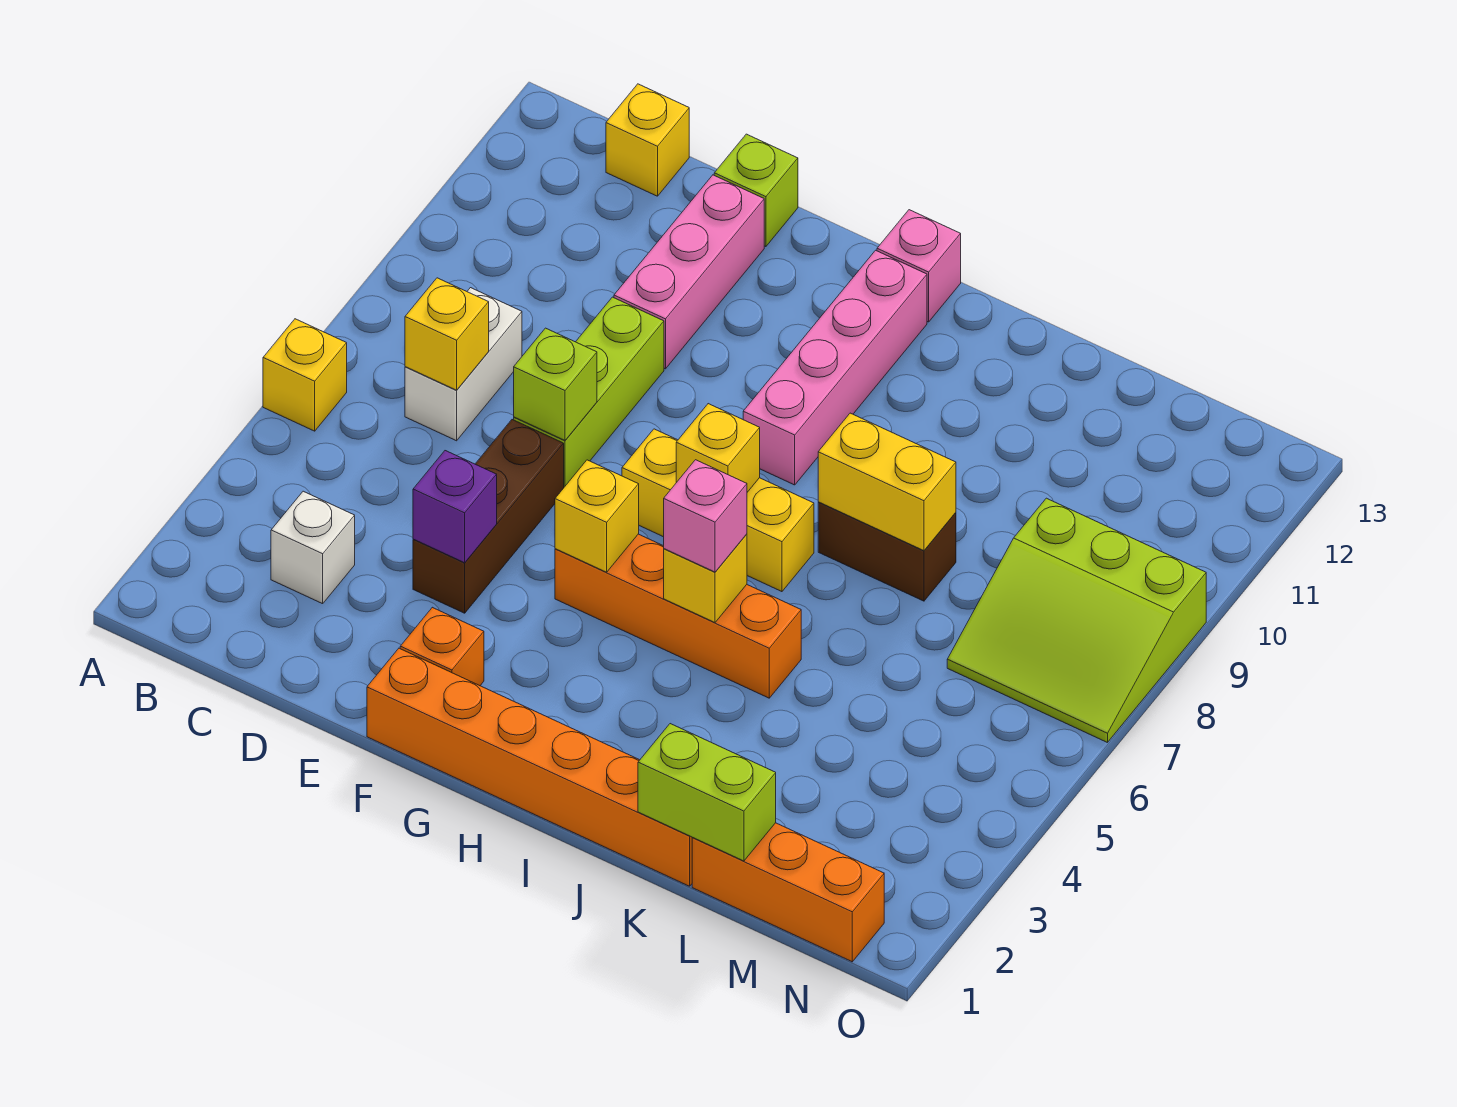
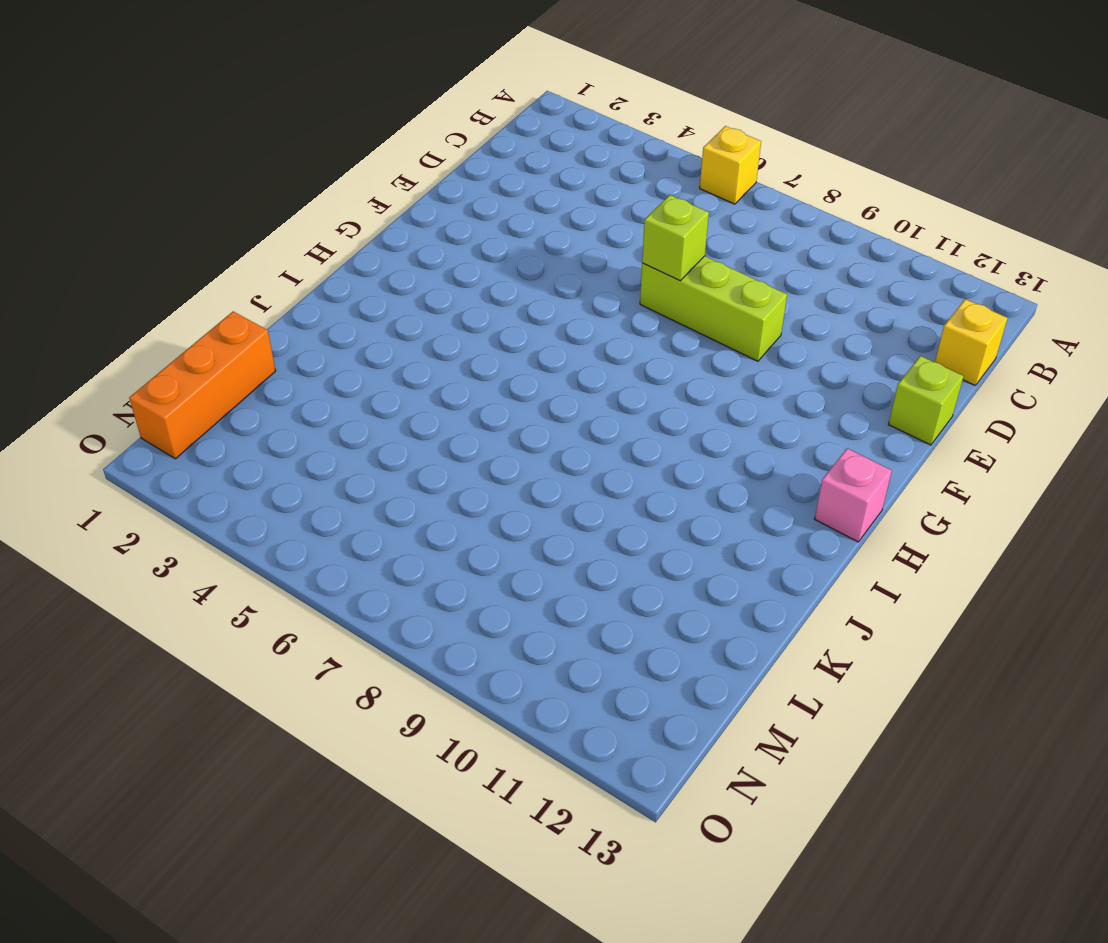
none -> white 1x1 brick [271,491,355,604]
none -> white 1x2 brick [405,288,522,441]
none -> brown 1x3 brick [413,420,564,613]

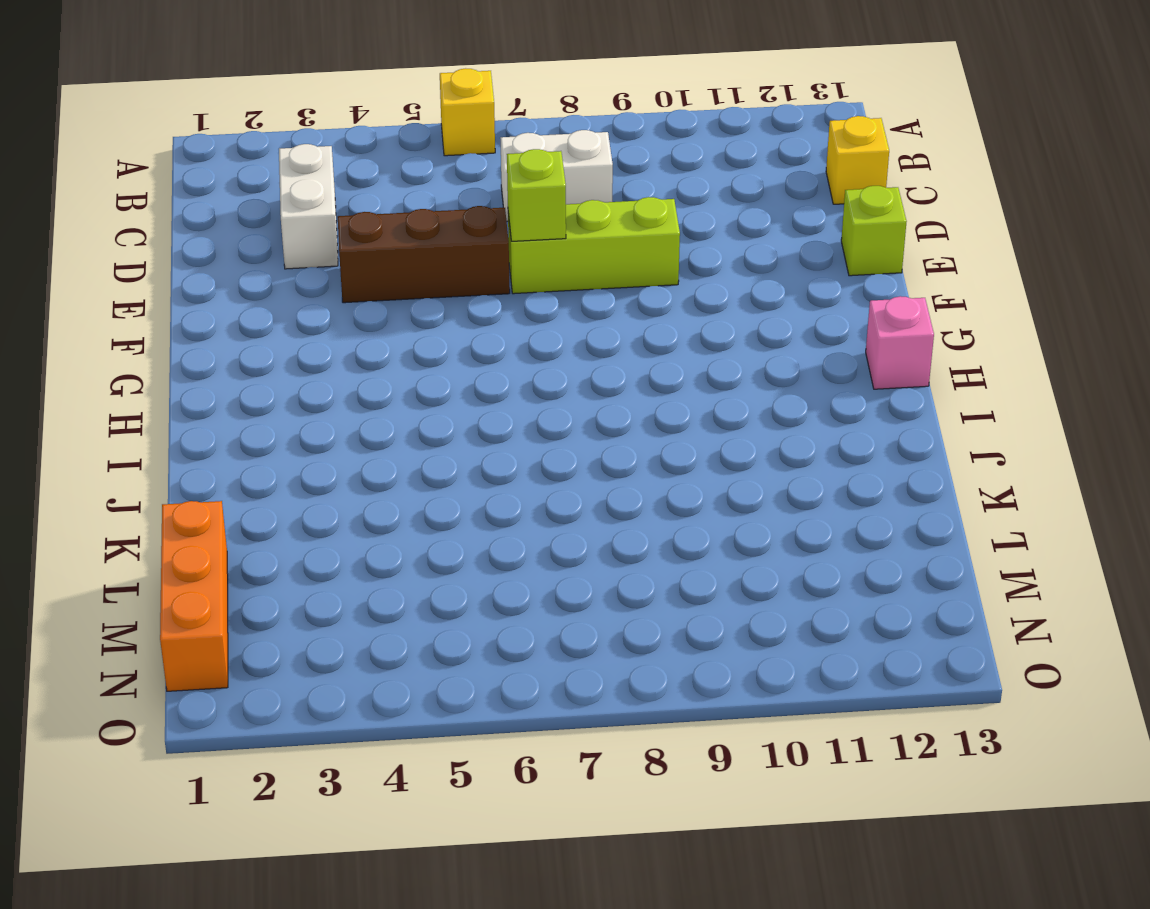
white 1x2 brick [279,144,338,269] -> white 1x1 brick [271,491,355,604]
none -> pink 1x3 brick [614,175,764,369]
none -> orange 1x6 brick [367,648,692,886]
none -> orange 1x1 brick [400,607,484,686]

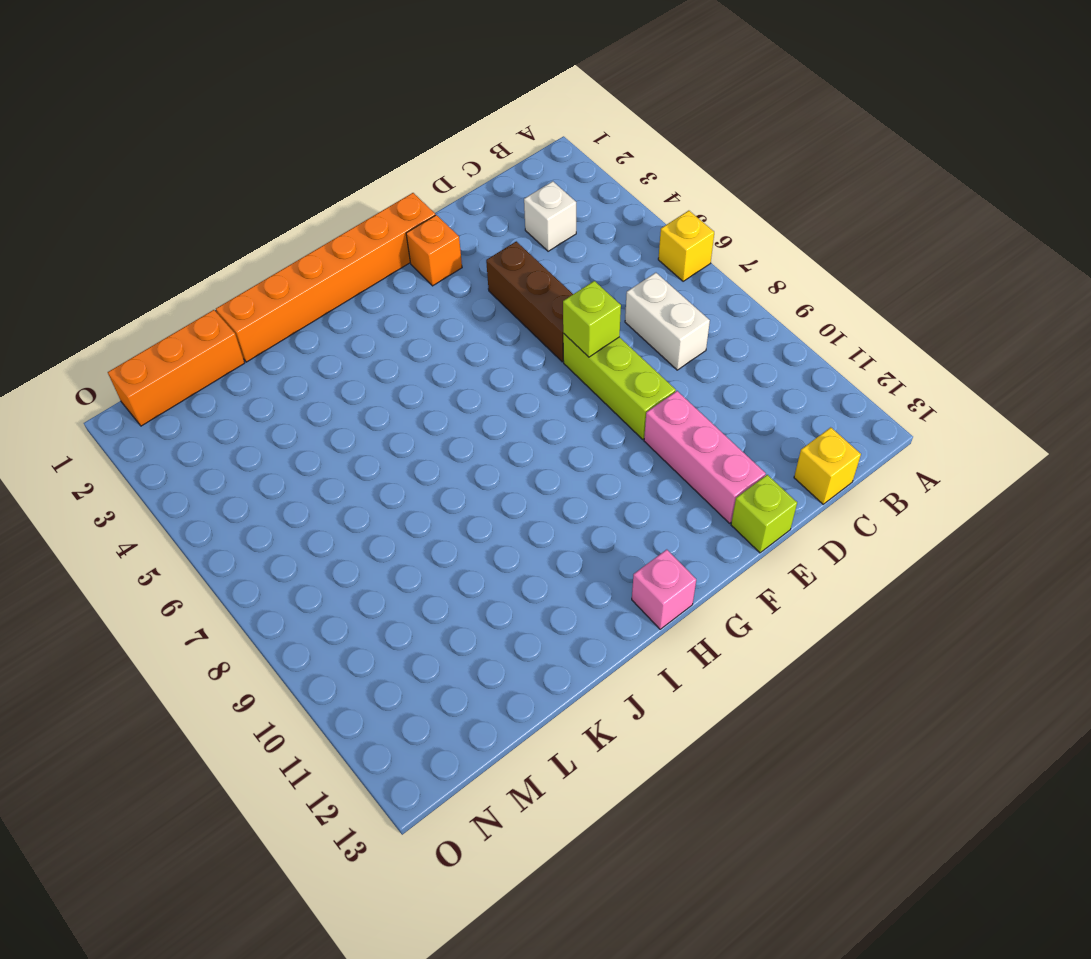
none -> orange 1x4 brick [555,534,801,698]
none -> yellow 1x3 brick [622,429,814,592]
none -> pink 1x4 brick [743,250,927,485]

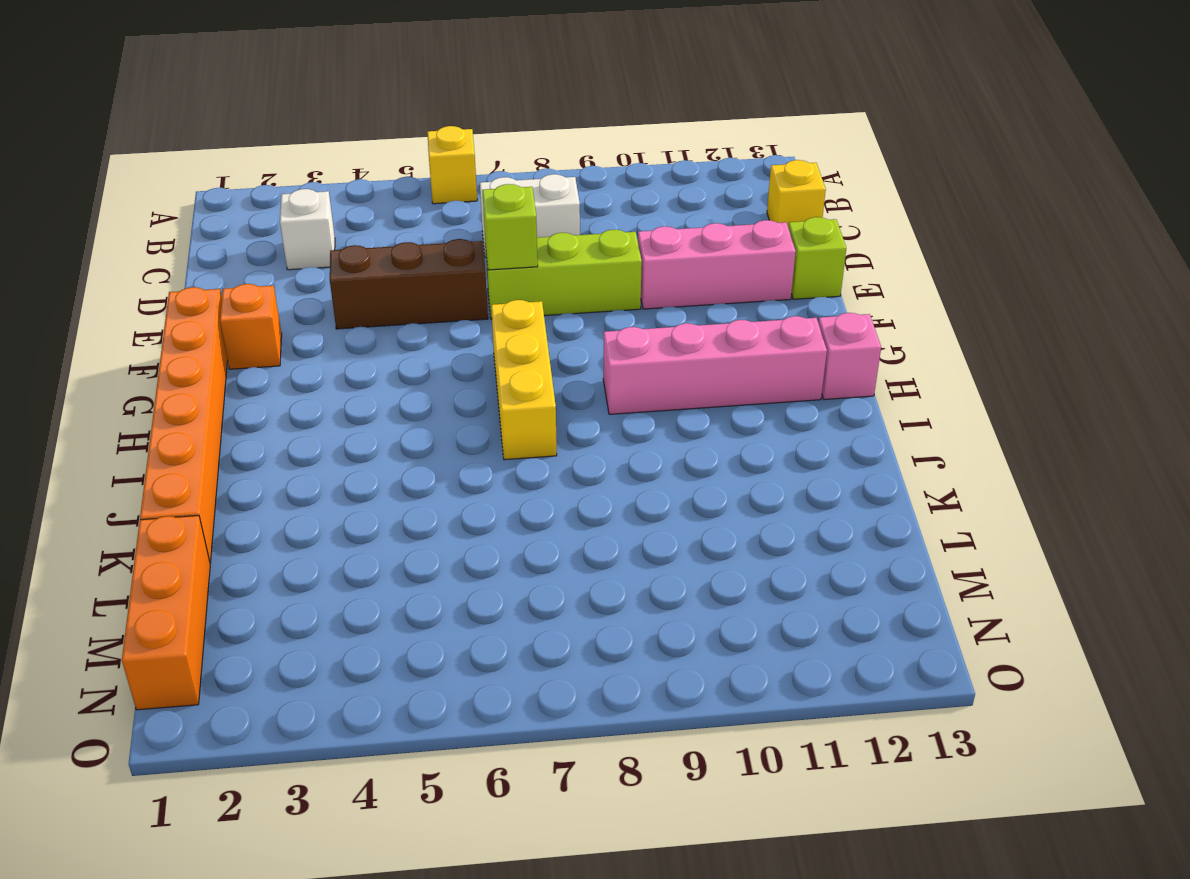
none -> orange 1x4 brick [555,534,801,698]
none -> brown 1x2 brick [818,502,956,601]
none -> lime 3x3 slope [947,498,1206,743]

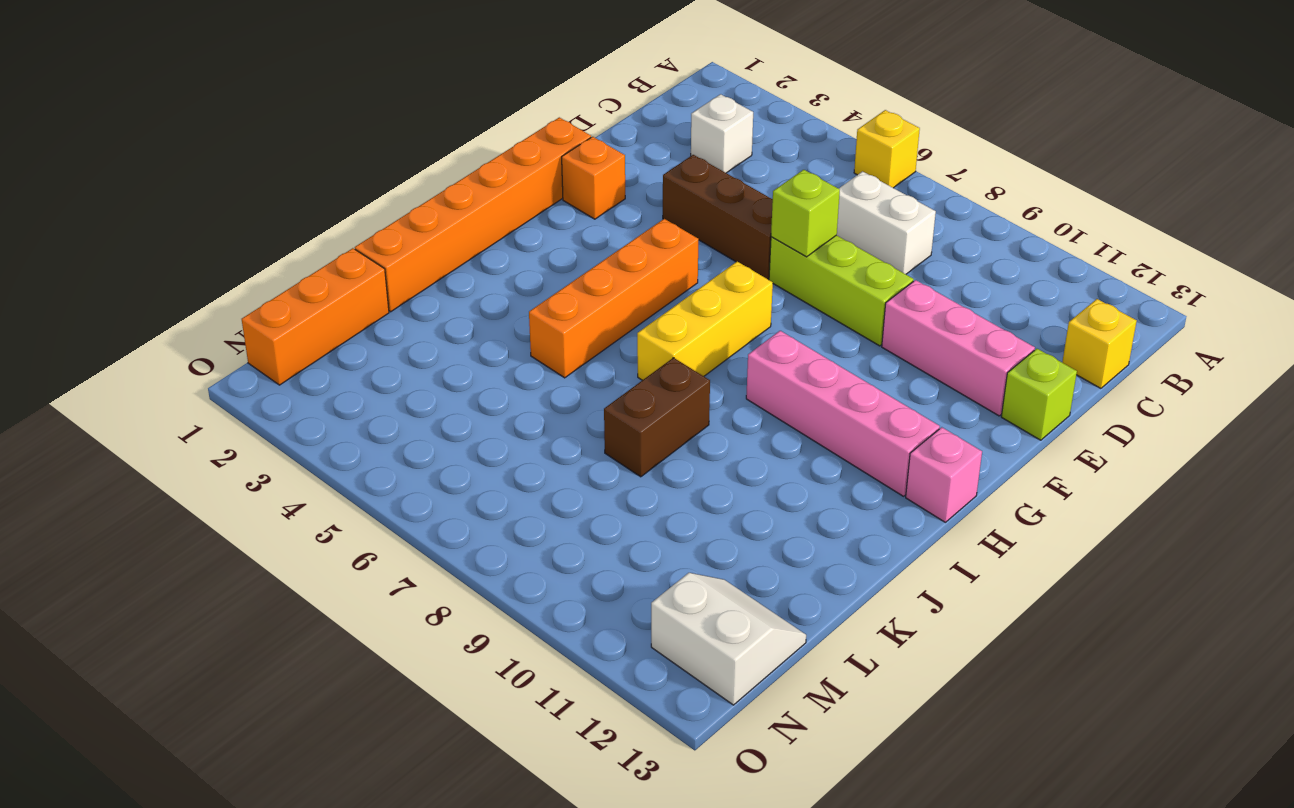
white 2x2 slope [651,573,806,705] -> none
none -> lime 3x3 slope [947,498,1206,743]
none -> yellow 1x1 brick [405,278,489,390]
none -> purple 1x1 brick [413,451,497,563]

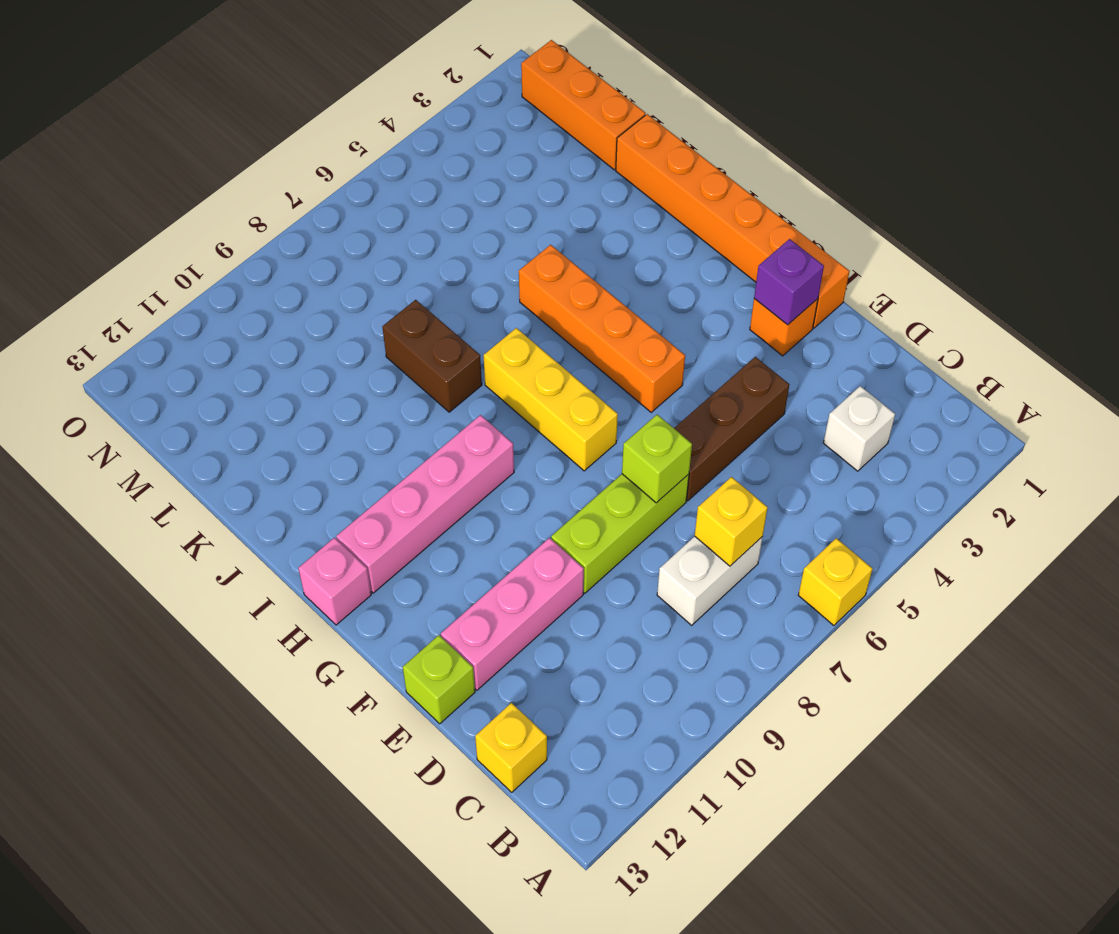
purple 1x1 brick [754,239,824,325] -> purple 1x1 brick moved to [413,451,497,563]
none -> lime 3x3 slope [947,498,1206,743]
none -> yellow 1x1 brick [555,460,639,572]
none -> yellow 1x1 brick [676,404,760,492]

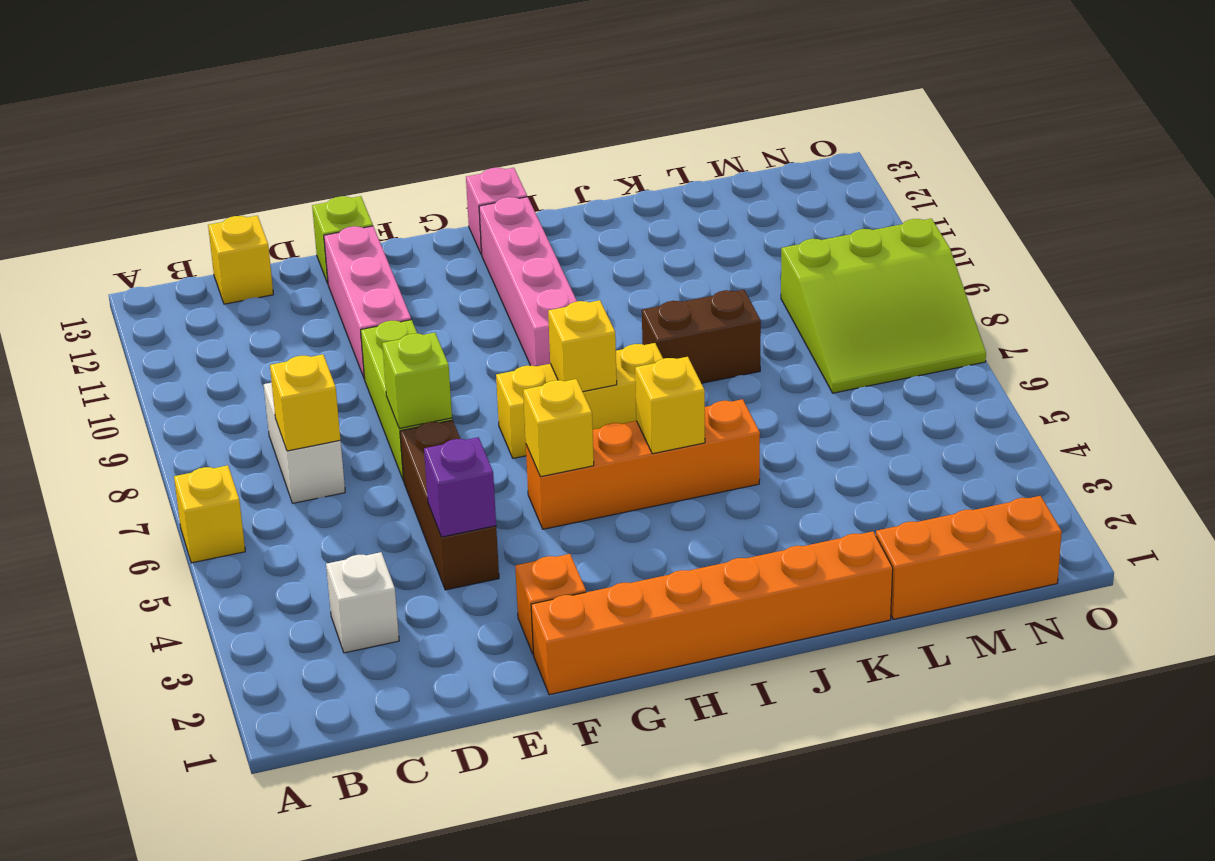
none -> yellow 1x2 brick [818,413,956,551]
none -> lime 1x2 brick [638,724,776,861]
none -> pink 1x1 brick [664,460,747,572]

